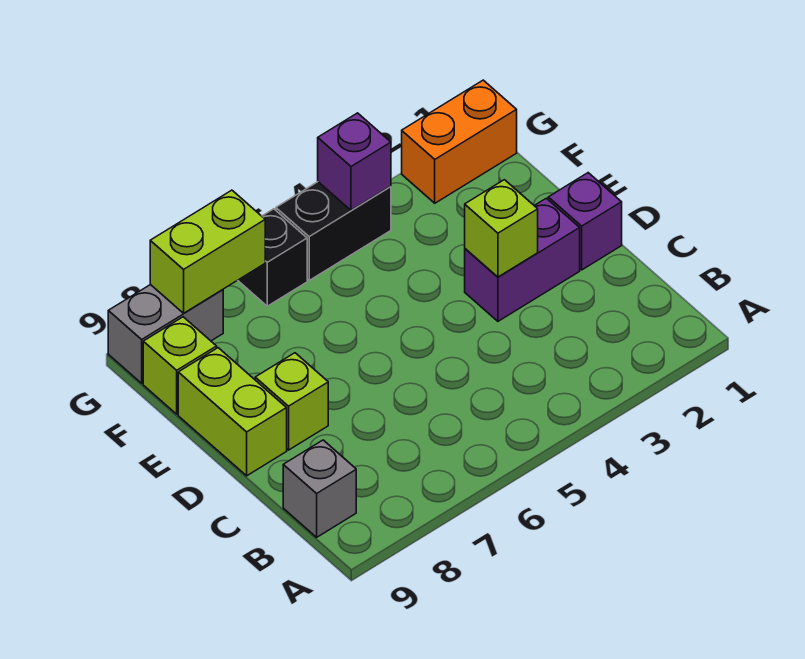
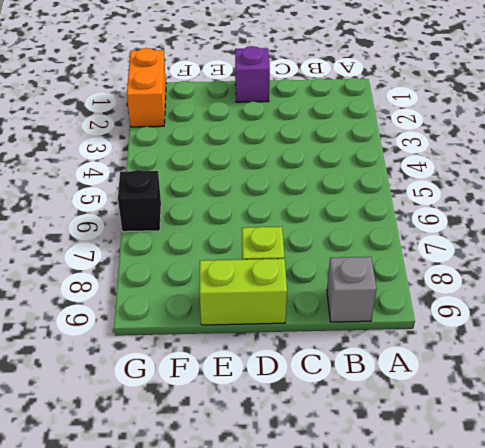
none -> purple 1x2 brick [465,198,580,321]
none -> lime 1x1 brick [143,317,217,414]
none -> black 1x2 brick [276,182,391,280]

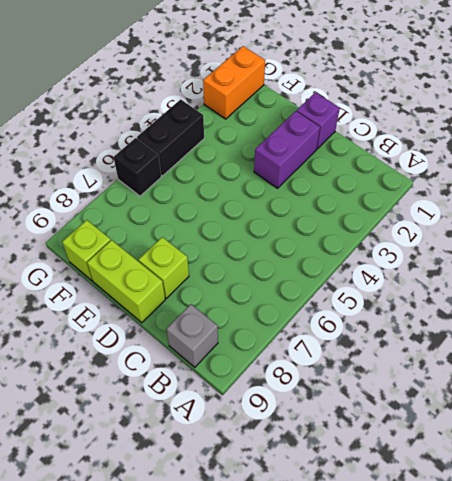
none -> grey 1x2 brick [108,285,223,383]
none -> lime 1x1 brick [465,180,538,277]
none -> purple 1x1 brick [318,113,391,210]

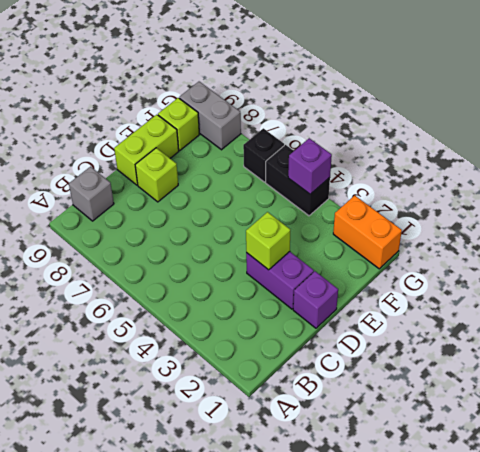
none -> lime 1x2 brick [150,190,265,313]

